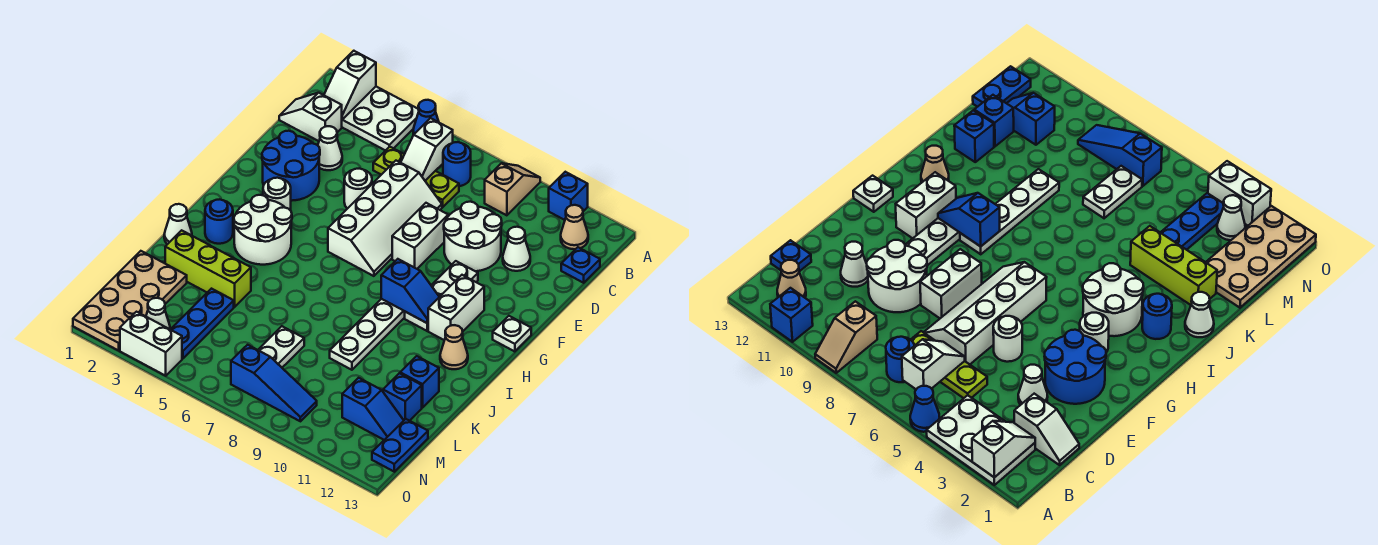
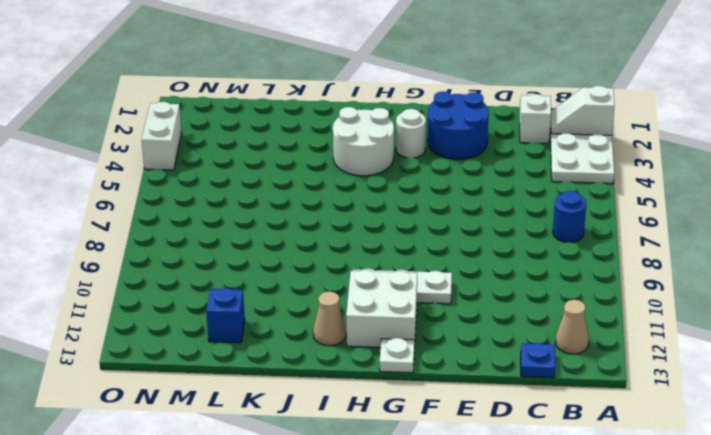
white 2x2 brick [346,270,417,348] -> white 1x2 brick [428,275,484,340]
none -> blue 1x1 cone [413,100,439,135]
none -> tan 1x2 slope [485,163,540,215]
none -> blue 1x1 brick [549,172,588,220]
none -> lime 1x3 plate [373,147,459,207]

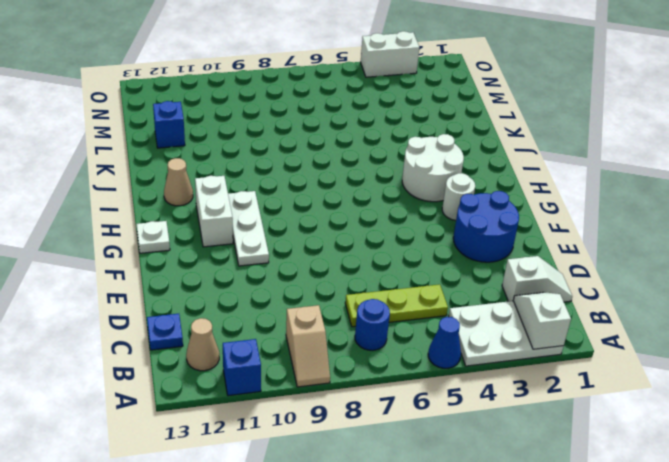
none -> white 1x1 cone [318,126,342,170]
none -> white 2x4 slope [328,161,442,276]
none -> white 2x2 round brick [444,202,502,271]
none -> white 1x1 cone [503,227,530,271]

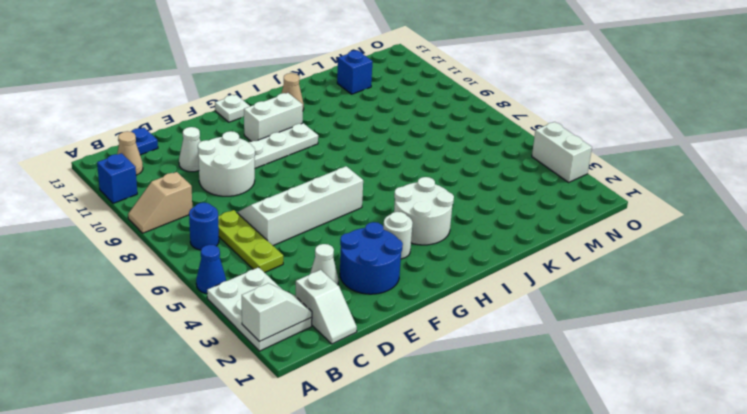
none -> white 1x1 round brick [344,169,372,209]
none -> white 1x2 brick [392,203,448,269]
none -> white 1x4 plate [330,299,405,370]
none -> blue 1x1 round brick [205,199,233,244]

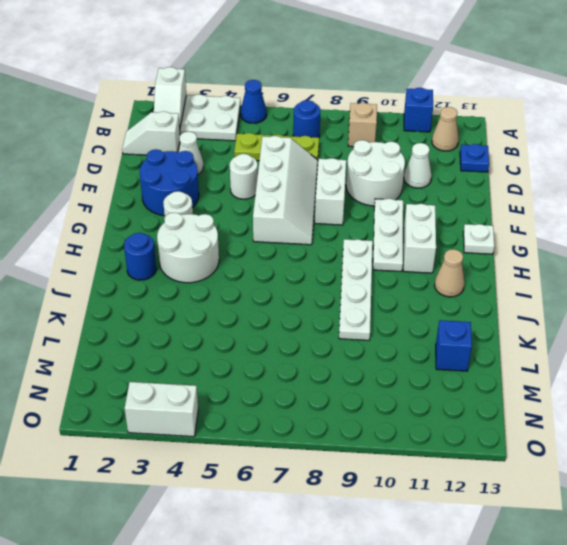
none -> white 1x1 cone [164,204,192,244]
none -> lime 1x3 brick [165,230,251,307]
none -> blue 1x1 brick [400,356,439,408]
none -> tan 2x4 plate [73,251,187,350]

